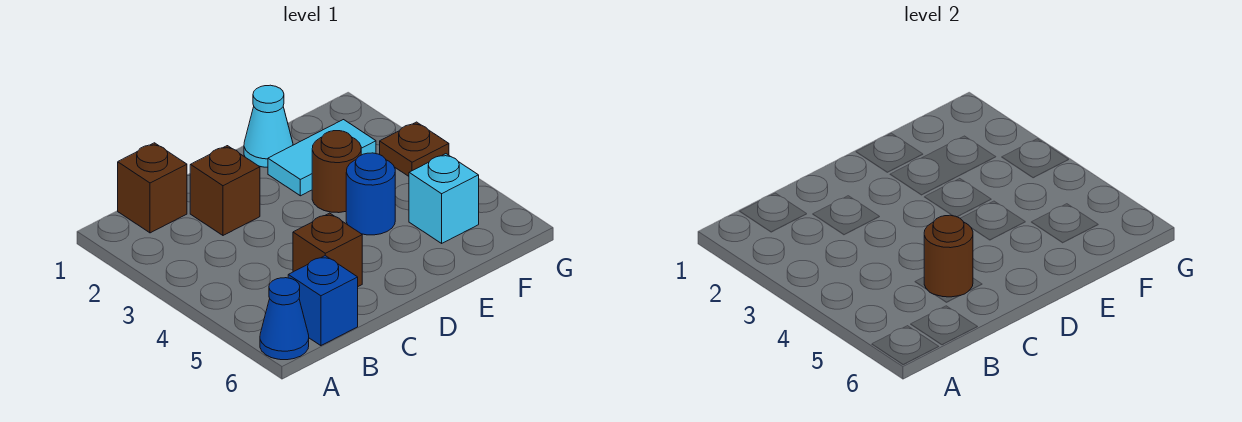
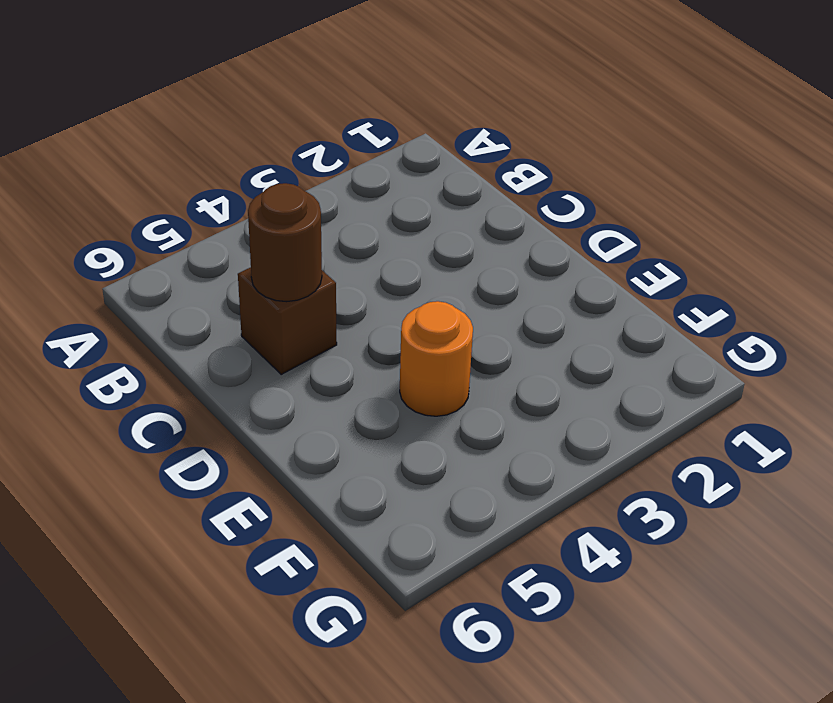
orange 1x1 round brick [400,301,473,416] -> blue 1x1 round brick [346,153,395,235]
none -> blue 1x1 cone [260,278,309,360]
none -> brown 1x1 brick [118,143,187,233]
none -> blue 1x1 brick [288,256,358,346]

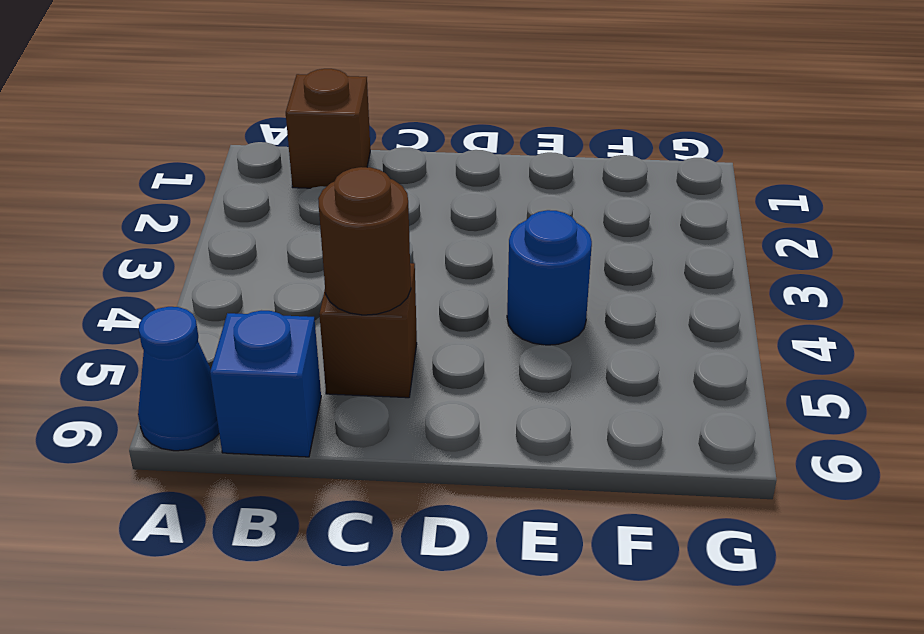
none -> brown 1x1 brick [190,146,260,235]
none -> cyan 1x1 cone [244,85,293,167]
none -> cyan 1x2 tile [268,120,376,196]

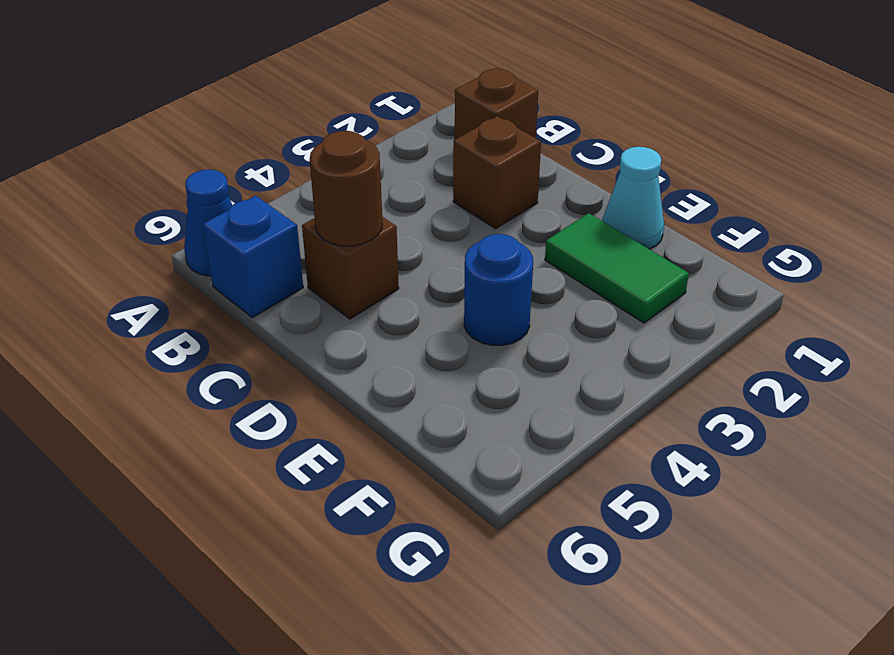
green 1x2 tile [545,213,689,323] -> cyan 1x2 tile [268,120,376,196]
none -> brown 1x1 round brick [312,131,361,213]
none -> cyan 1x1 brick [409,154,479,243]
none -> brown 1x1 plate [380,122,449,176]

